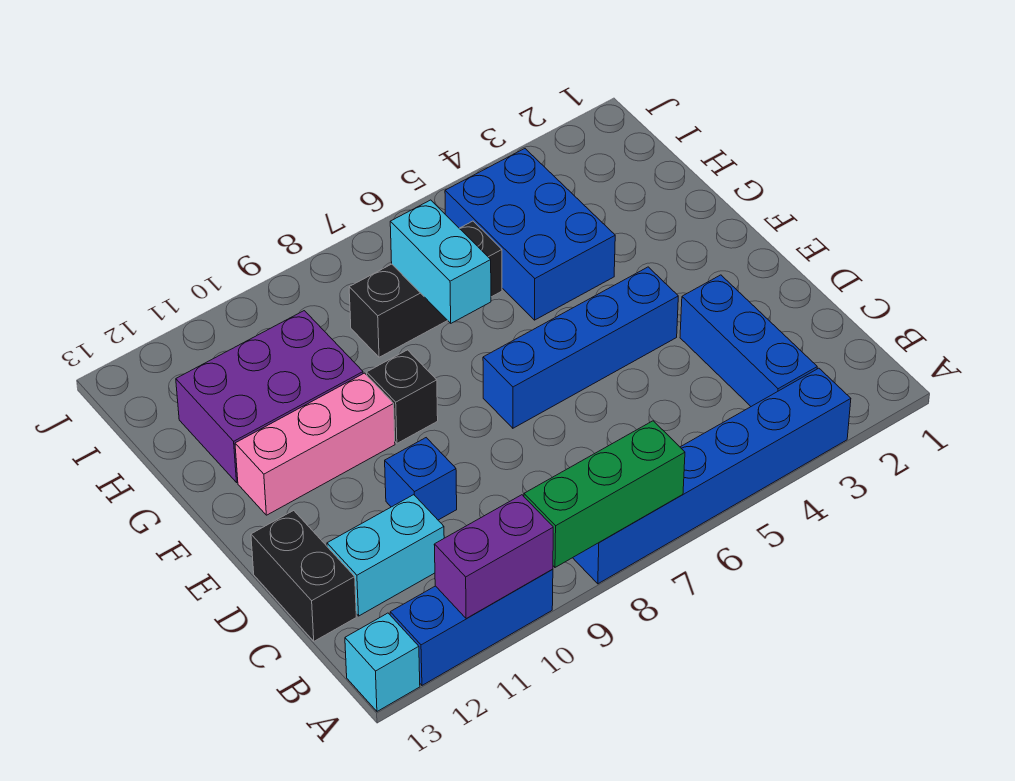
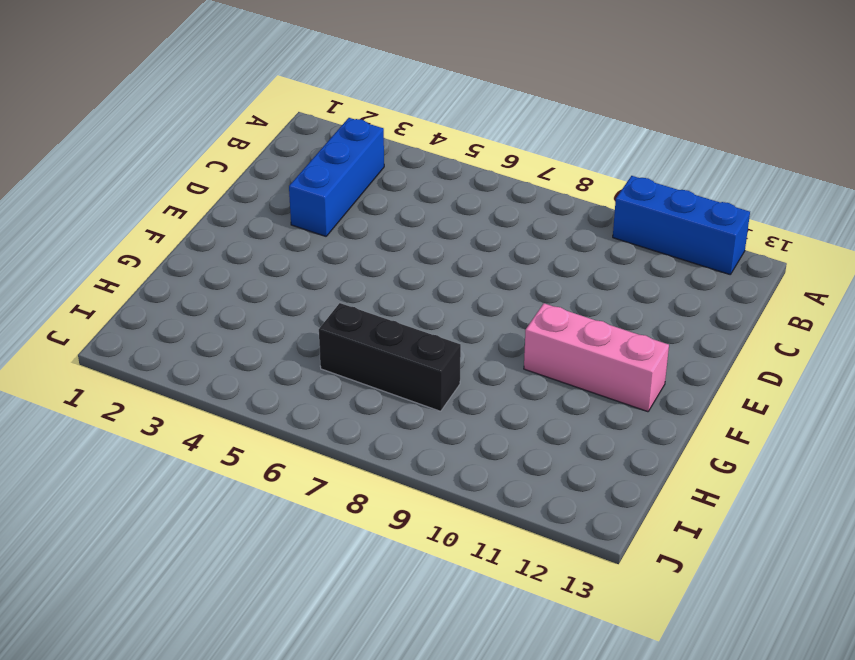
none -> blue 1x6 brick [573,368,851,584]
none -> cyan 1x1 brick [345,613,420,711]
none -> cyan 1x2 brick [327,495,444,616]

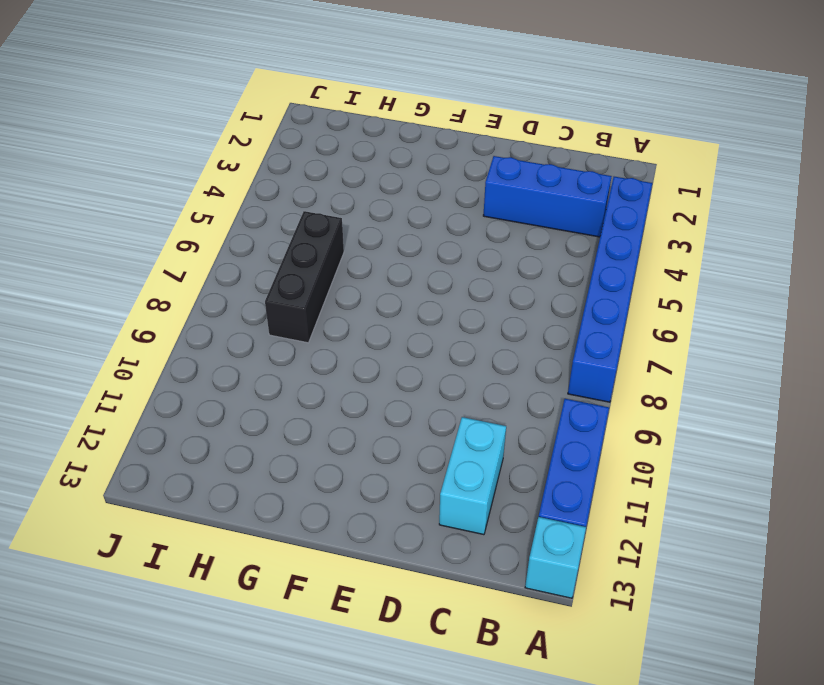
none -> black 1x2 brick [251,511,356,641]
none -> blue 1x1 brick [385,438,457,520]
none -> blue 1x4 brick [483,267,678,428]

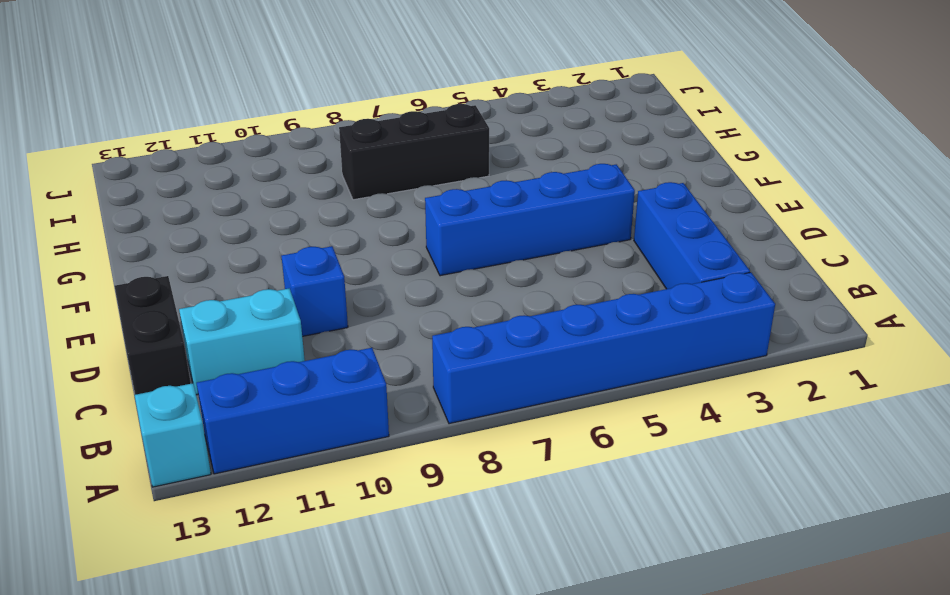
none -> black 1x1 brick [367,350,438,443]
none -> pink 1x3 brick [235,373,395,515]
none -> blue 2x3 brick [445,149,615,320]

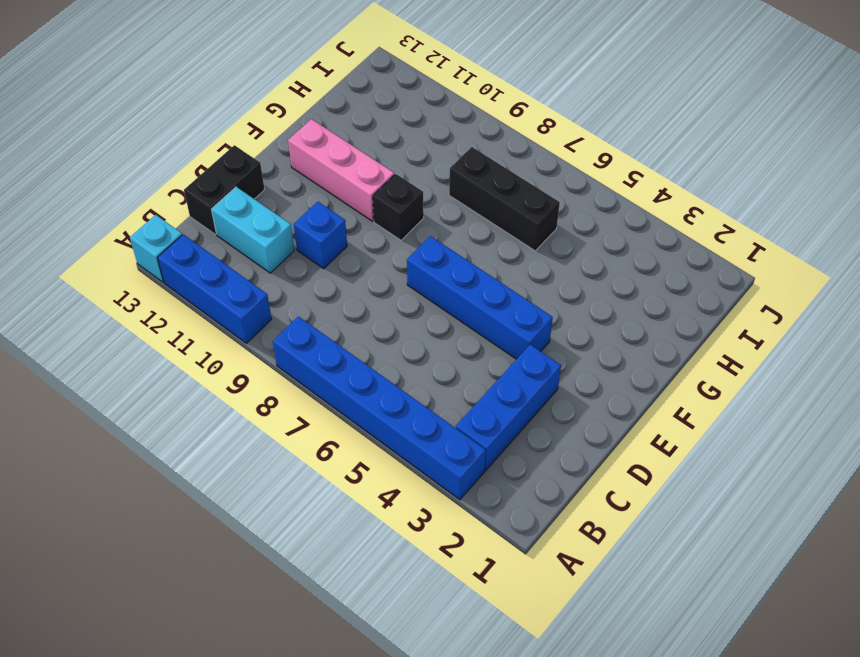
none -> blue 2x3 brick [445,149,615,320]
none -> purple 2x3 brick [176,311,363,482]
none -> green 1x3 brick [524,421,685,567]

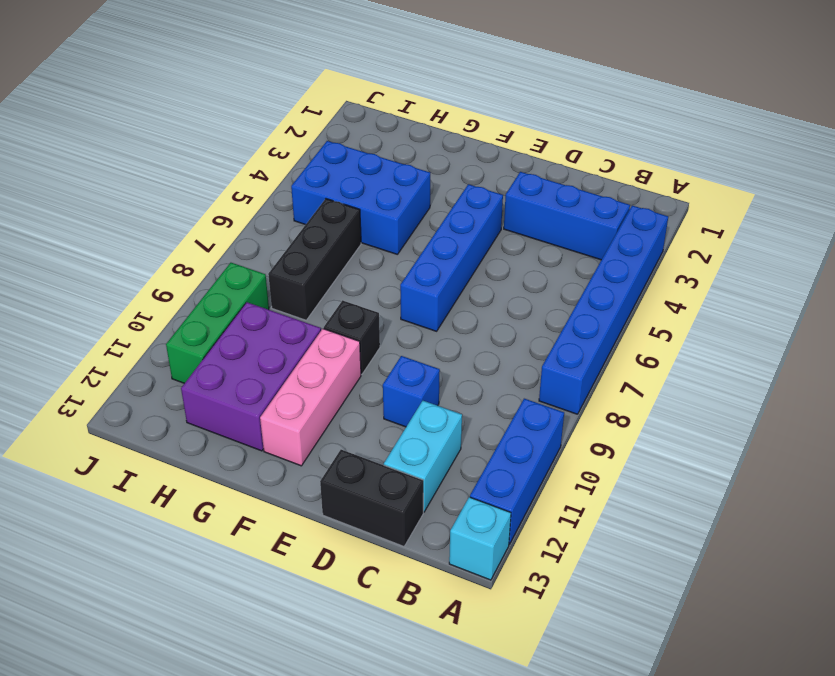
green 1x3 brick [166,263,269,383] -> green 1x3 brick moved to [524,421,685,567]
none -> purple 1x2 brick [434,495,553,619]
none -> cyan 1x2 brick [390,200,491,323]

